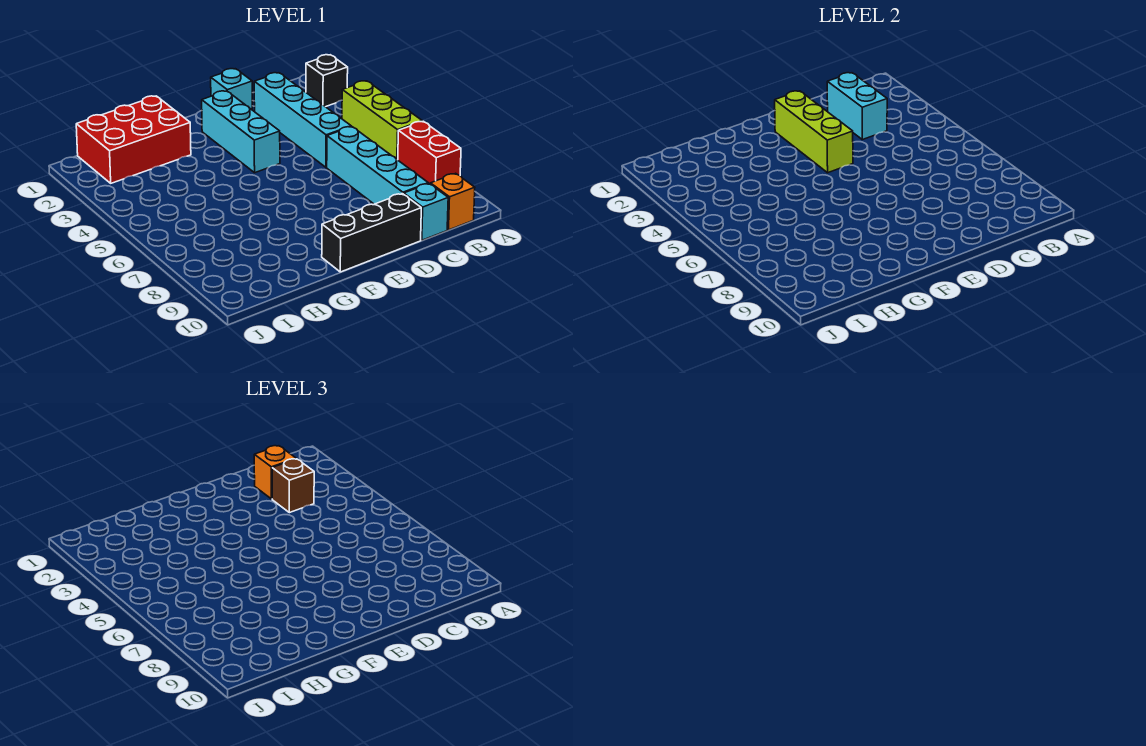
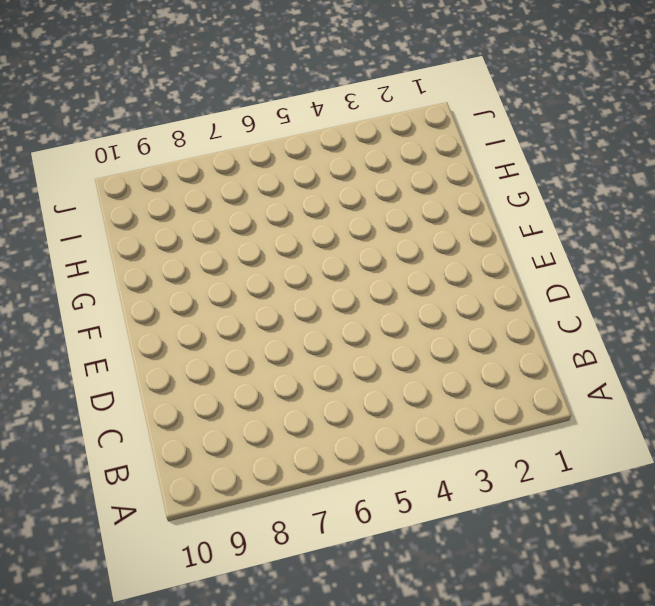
none -> black 1x1 brick [306,55,348,107]
none -> lime 1x3 brick [342,81,422,160]
none -> red 1x2 brick [398,121,461,184]

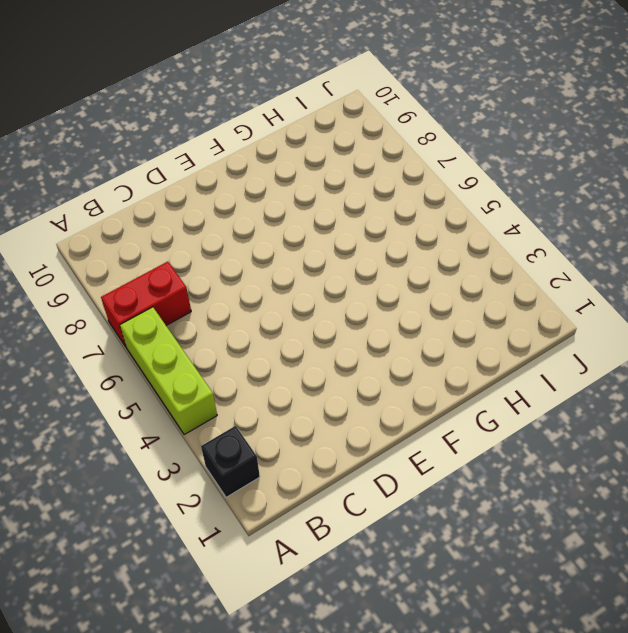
red 1x2 brick [101,262,191,347] -> red 1x2 brick turned to [398,121,461,184]
none -> orange 1x1 brick [431,173,475,230]
none -> cyan 1x4 brick [254,73,351,167]
none -> cyan 1x4 brick [327,127,428,204]

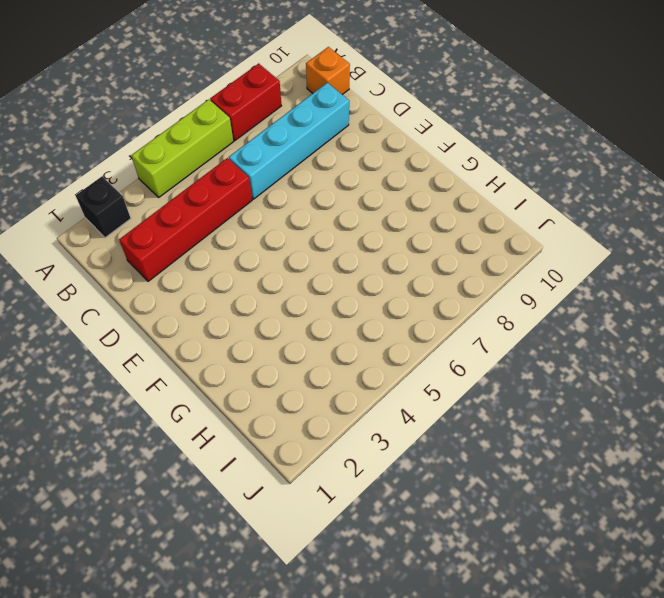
red 1x4 brick [119,158,252,281] -> cyan 1x4 brick [254,73,351,167]
none -> cyan 1x1 brick [404,184,448,240]
none -> cyan 1x1 brick [211,69,252,110]
none -> black 1x3 brick [322,194,421,272]

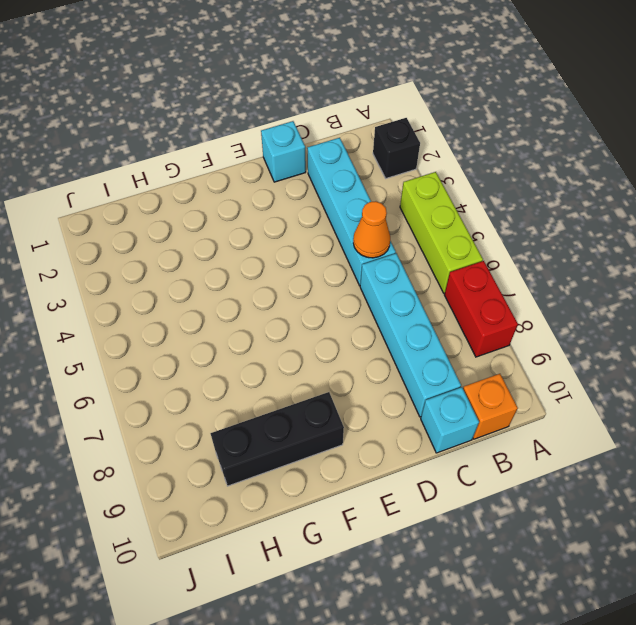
orange 1x1 cone [353,201,390,258] -> none
black 1x3 brick [210,392,344,486] -> black 1x3 brick moved to [322,194,421,272]
none -> cyan 1x3 brick [202,91,280,173]
none -> red 2x3 brick [76,96,191,183]
none -> cyan 1x2 brick [827,73,887,140]

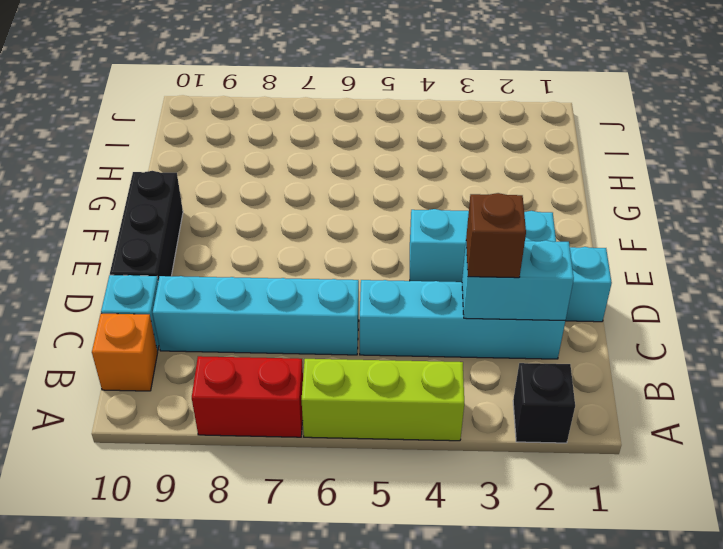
none -> red 2x3 brick [76,96,191,183]
none -> lime 1x3 brick [775,91,853,173]
none -> orange 1x1 brick [254,446,296,499]

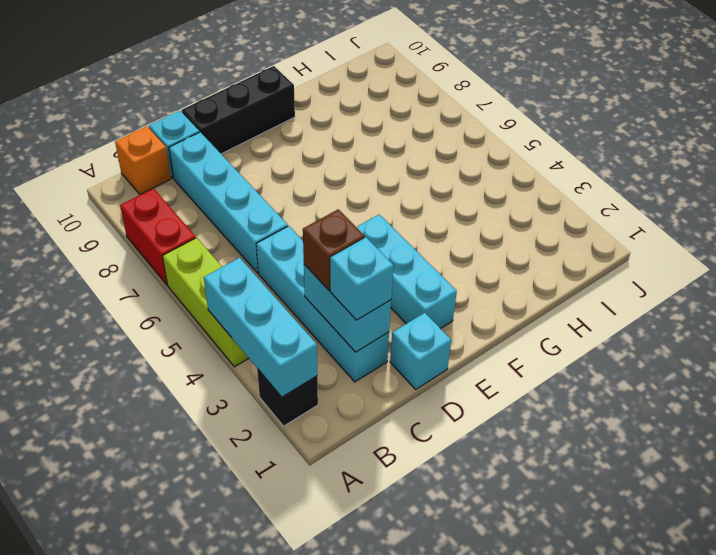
cyan 1x3 brick [204,258,317,397] -> none
cyan 1x1 brick [330,238,394,320] -> orange 1x1 brick [254,446,296,499]
none -> red 2x3 brick [76,96,191,183]
none -> lime 1x3 brick [775,91,853,173]

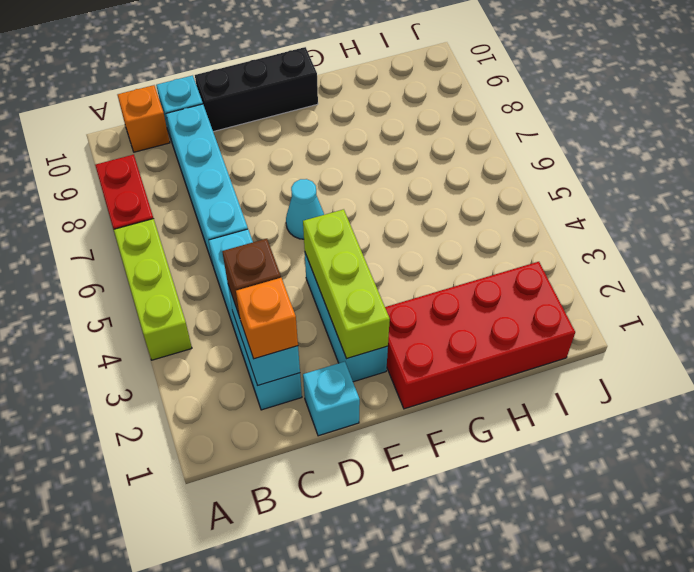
cyan 1x1 cone [286,179,324,239] -> none
red 2x4 brick [385,262,575,409] -> red 2x3 brick [76,96,191,183]
none -> black 1x1 brick [306,55,348,107]

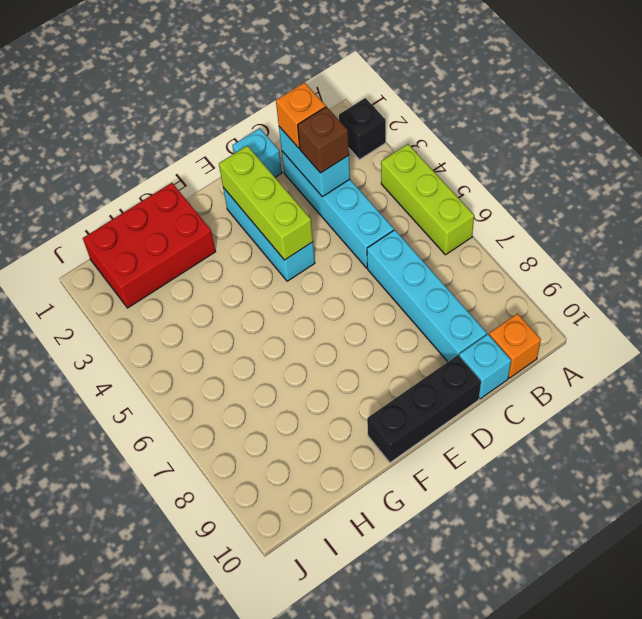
none -> red 1x2 brick [398,121,461,184]

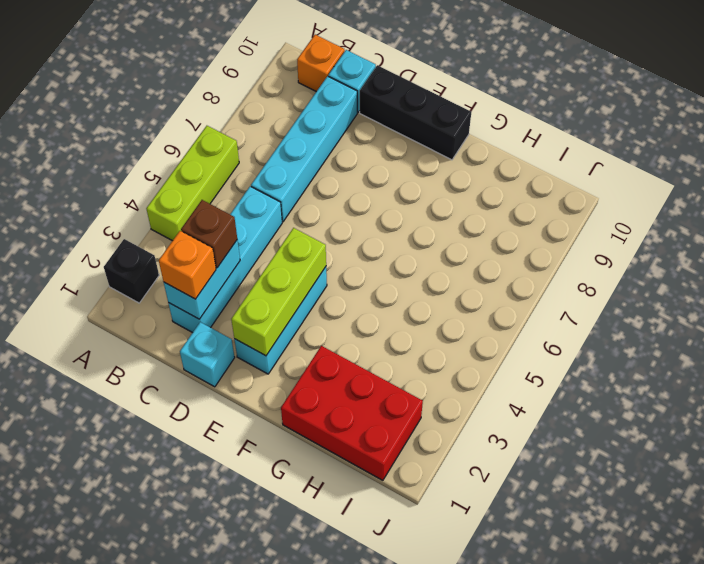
none -> red 1x2 brick [398,121,461,184]

